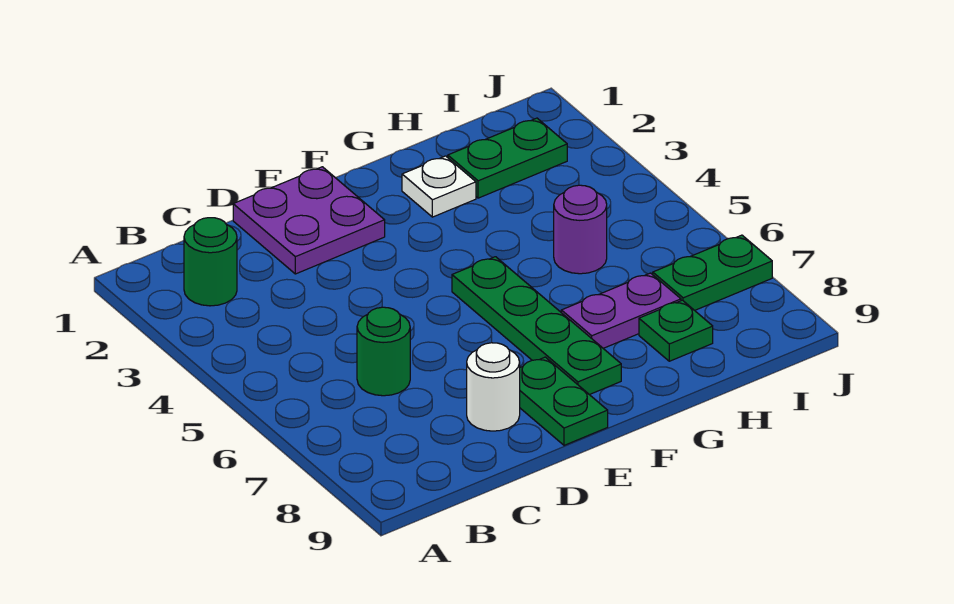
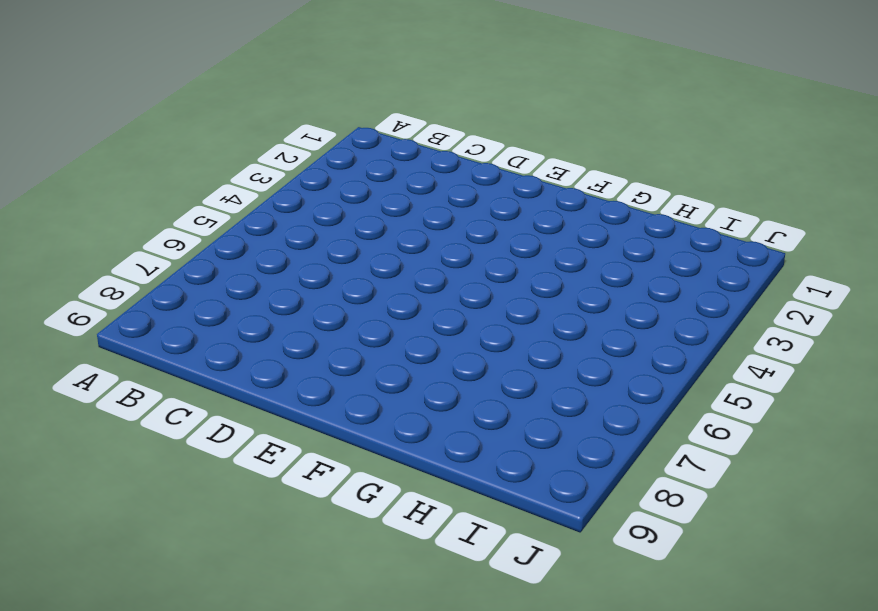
none -> green 1x1 round brick [184,218,237,306]
none -> green 1x1 round brick [357,307,410,396]
none -> purple 2x2 plate [233,167,385,274]

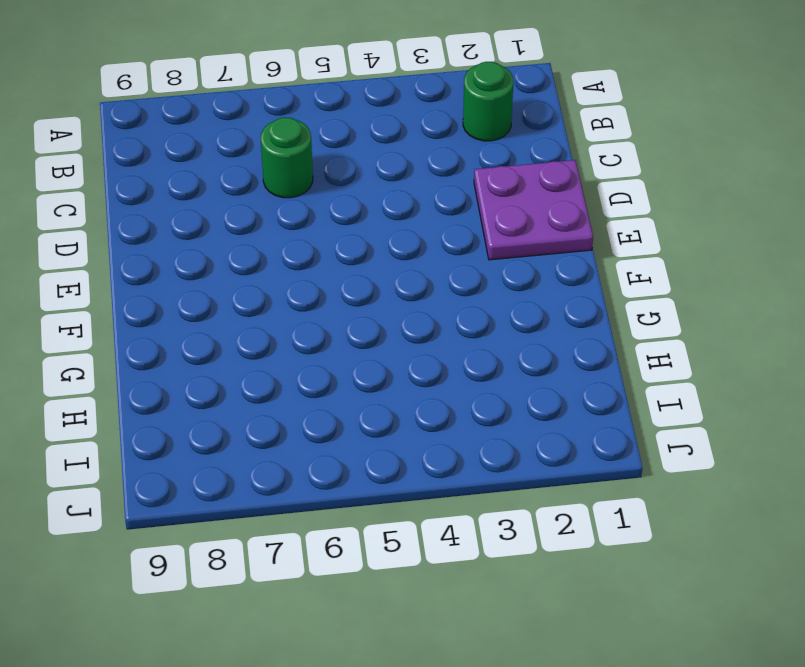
none -> white 1x1 round brick [467,343,520,431]
none -> green 1x2 plate [520,357,608,445]
none -> green 1x4 plate [452,257,621,395]

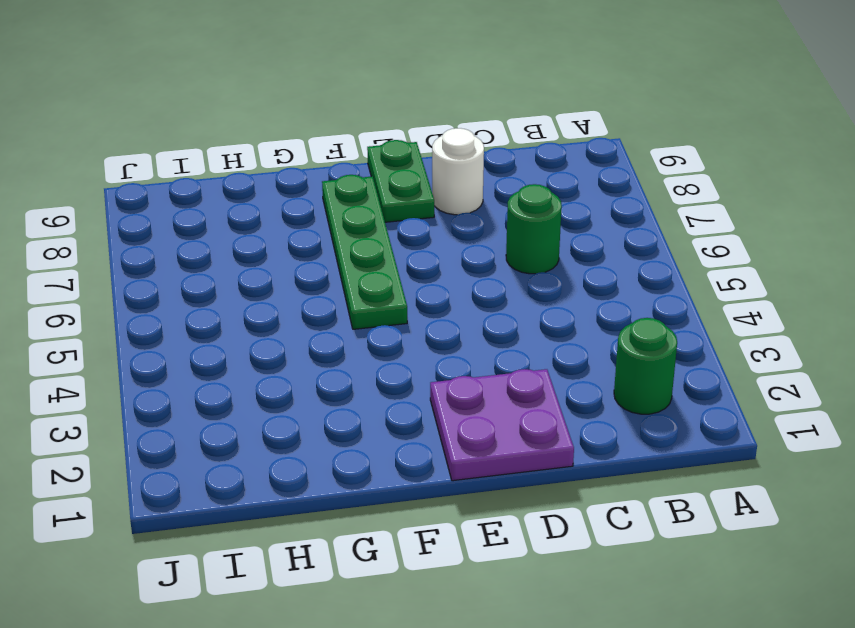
none -> white 1x1 plate [402,156,476,217]
none -> purple 1x2 plate [561,273,681,348]
none -> green 1x2 plate [448,118,567,198]

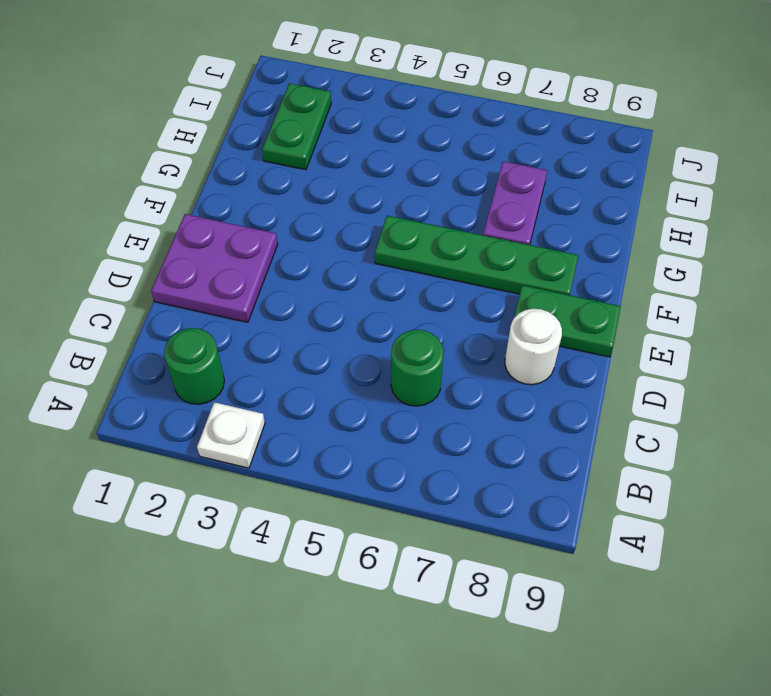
white 1x1 plate [197,402,265,468] -> white 1x1 plate moved to [402,156,476,217]
none -> purple 1x1 round brick [554,185,607,274]
none -> green 1x1 plate [639,300,713,361]
none -> green 1x2 plate [653,235,772,310]

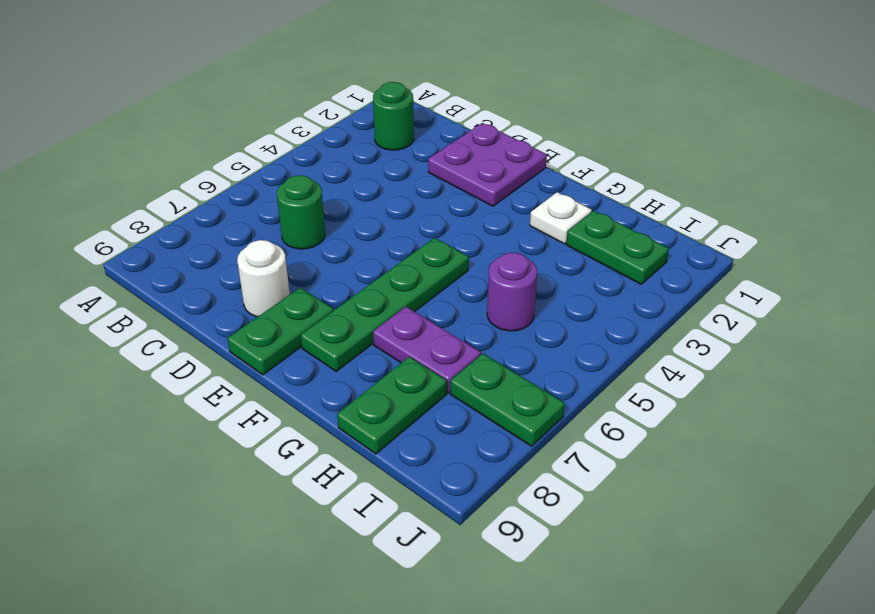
green 1x2 plate [337,357,447,454] -> green 1x1 plate [639,300,713,361]

